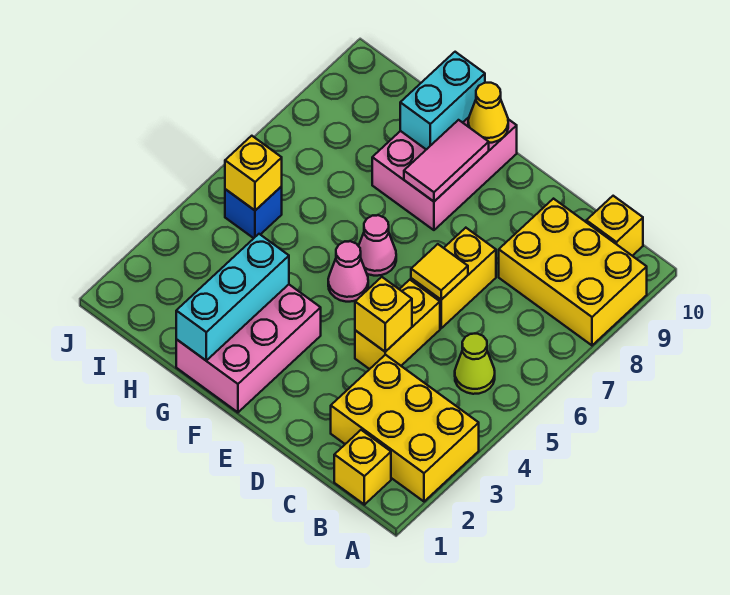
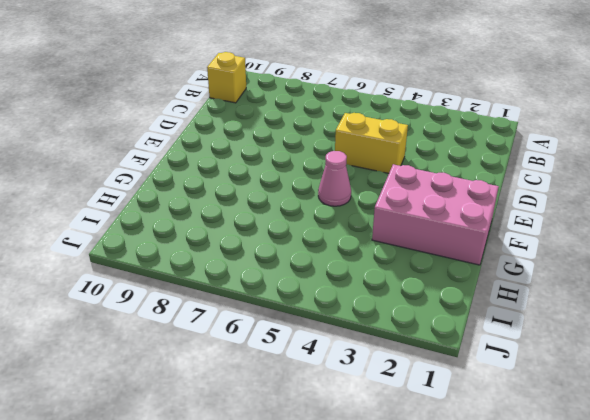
none -> yellow 2x3 brick [331,355,479,502]
none -> yellow 2x3 brick [499,199,647,345]
none -> yellow 1x1 brick [334,430,391,505]

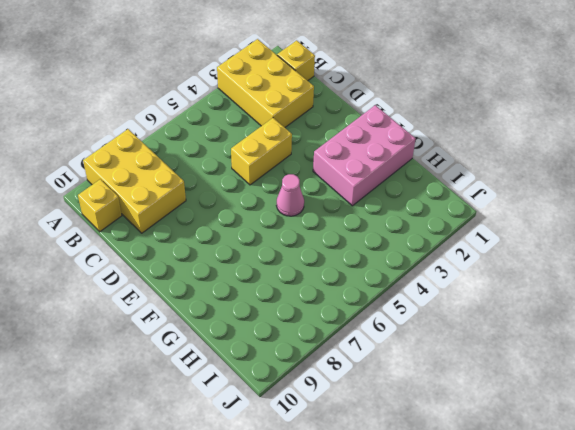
none -> lime 1x1 cone [455,334,495,394]
none -> yellow 1x2 brick [411,228,496,328]
none -> pink 1x1 cone [359,215,396,276]

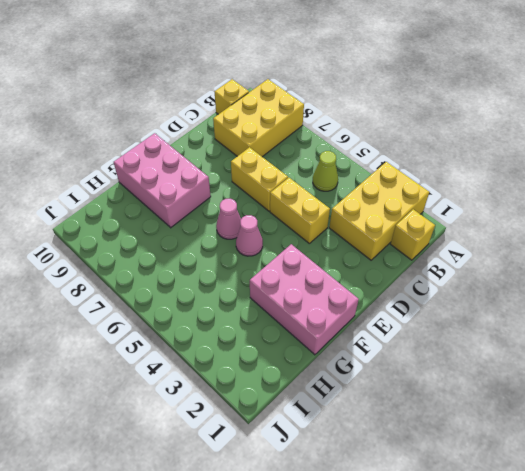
none -> blue 1x1 brick [225,186,282,238]
none -> yellow 1x1 brick [355,277,412,352]
none -> yellow 1x1 tile [411,244,468,300]

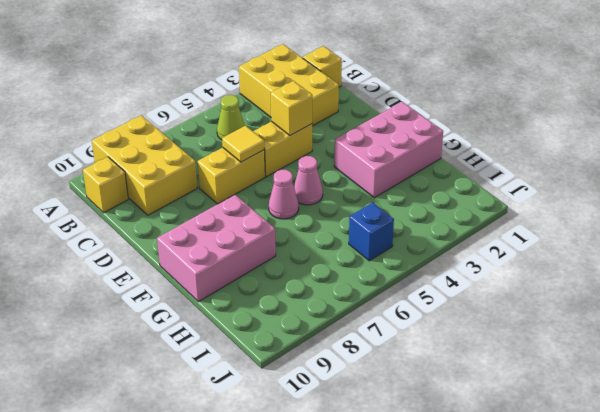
none -> pink 1x2 tile [404,120,489,201]
none -> yellow 1x1 cone [468,83,508,143]
none -> cyan 1x3 brick [176,234,289,360]

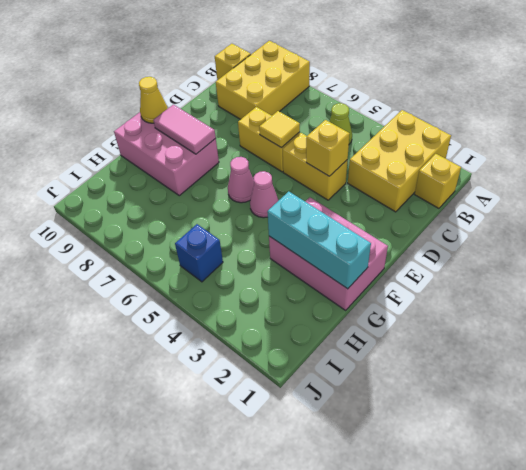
none -> cyan 1x2 brick [400,52,485,150]
none -> yellow 1x1 brick [225,136,282,210]

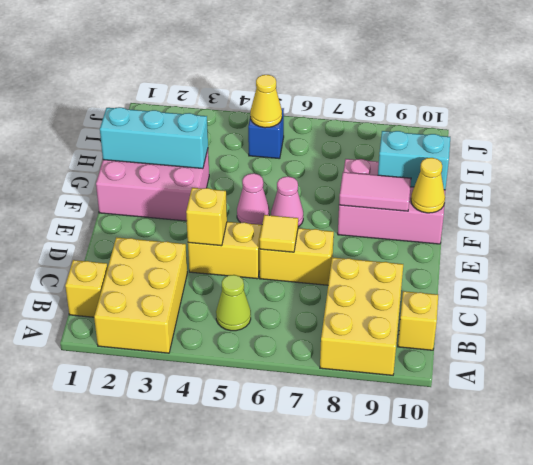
yellow 1x1 cone [250,75,282,128] -> yellow 1x1 brick [225,136,282,210]

